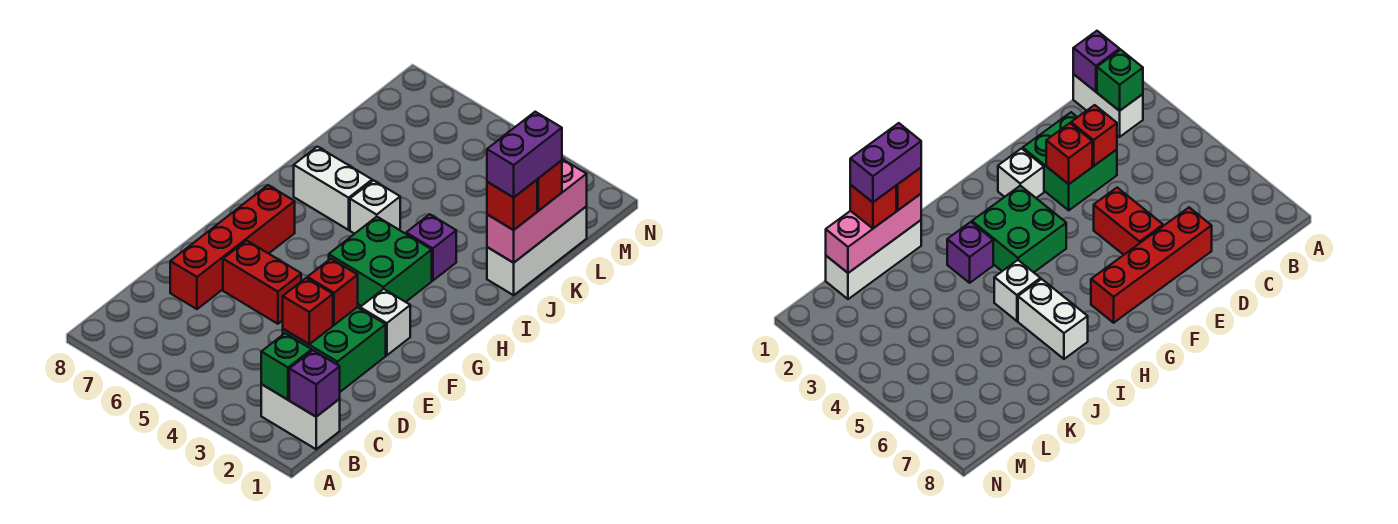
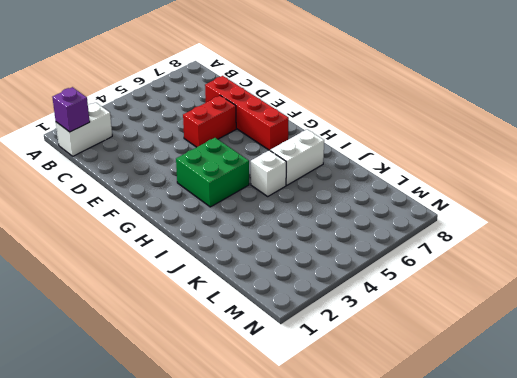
none -> green 2x2 brick [283,307,386,392]
none -> white 1x1 brick [360,289,410,355]
none -> purple 1x1 brick [406,214,456,281]

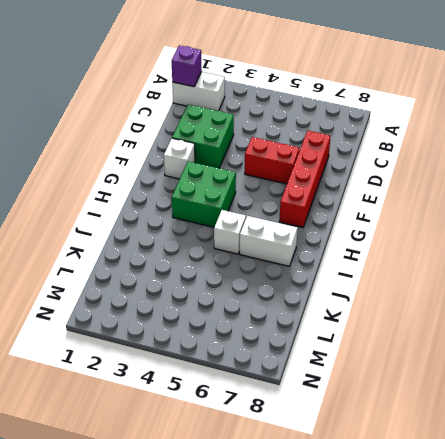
none -> purple 1x1 brick [406,214,456,281]
none -> white 1x3 brick [487,207,587,295]
none -> green 1x1 brick [261,333,312,400]

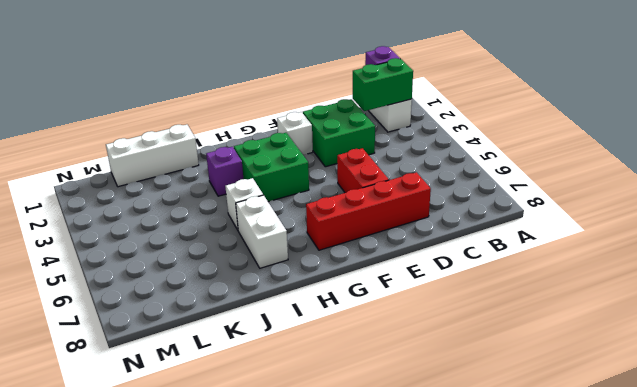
green 1x2 brick [353,58,413,111] -> green 1x1 brick [261,333,312,400]
none -> red 1x1 brick [283,278,333,344]
none -> red 1x1 brick [307,259,358,325]
none -> pink 1x3 brick [487,159,587,263]

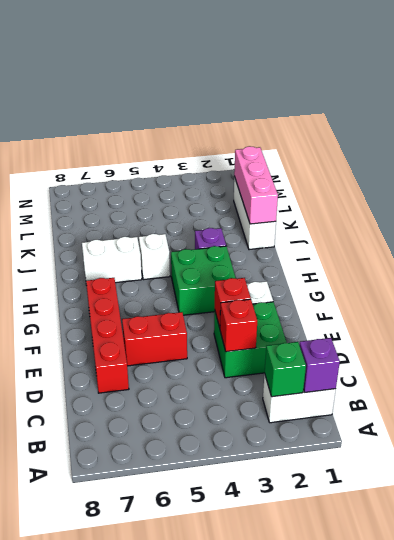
none -> red 1x1 brick [487,180,537,230]
none -> red 1x1 brick [537,160,562,211]
none -> purple 1x2 brick [487,112,562,197]

